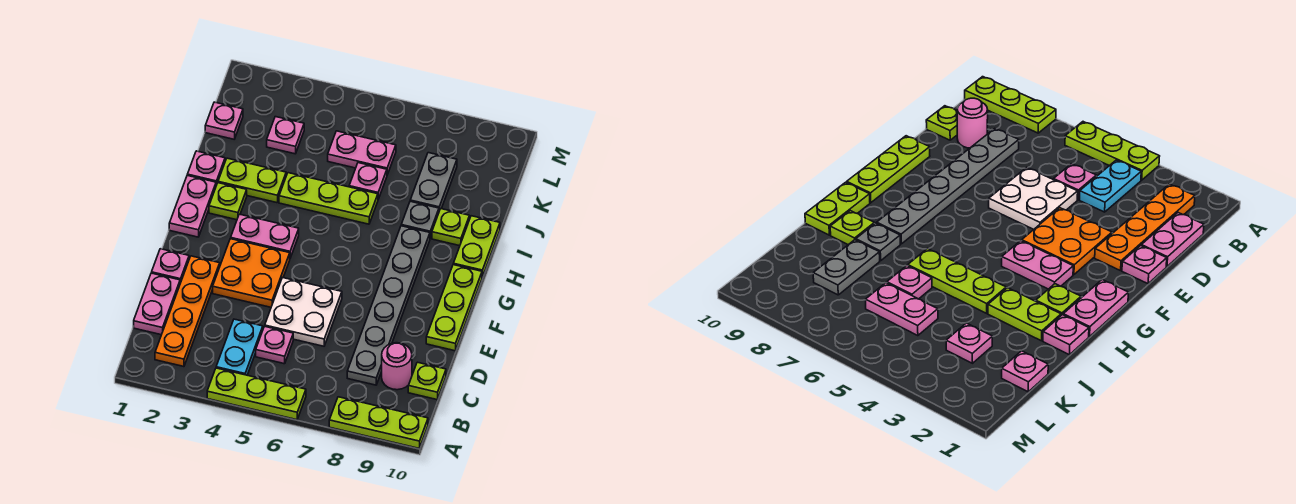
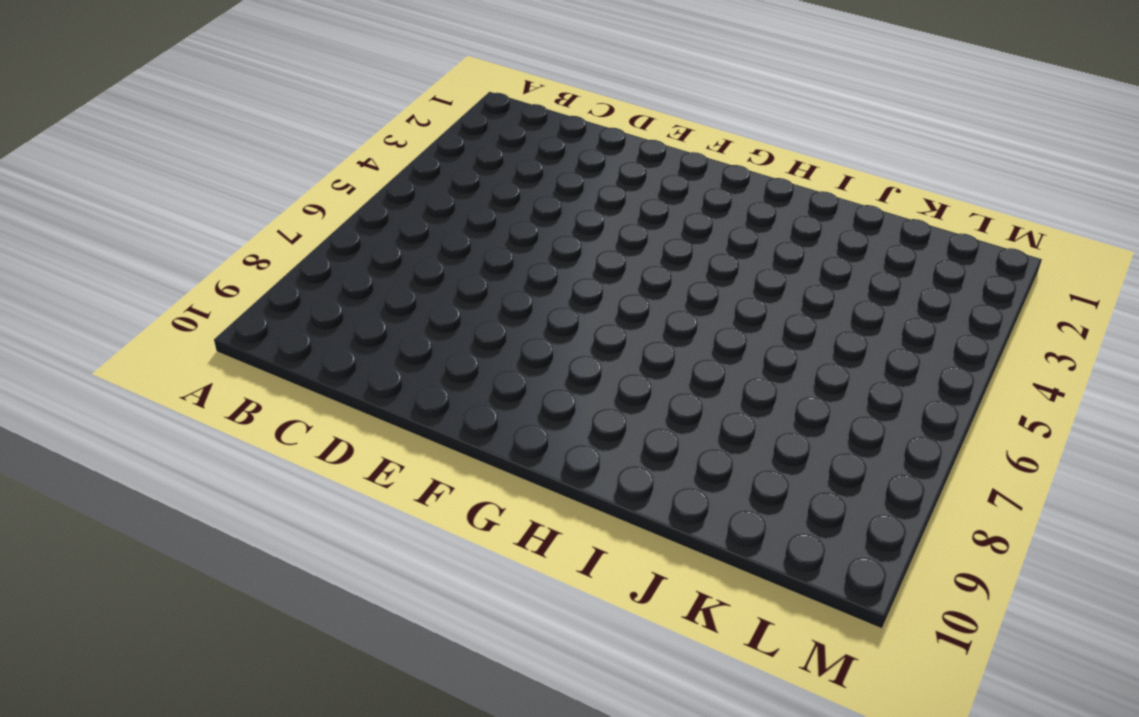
none -> lime 1x3 plate [207,368,306,420]
none -> lime 1x3 plate [329,397,428,448]
none -> orange 1x4 plate [155,256,220,367]

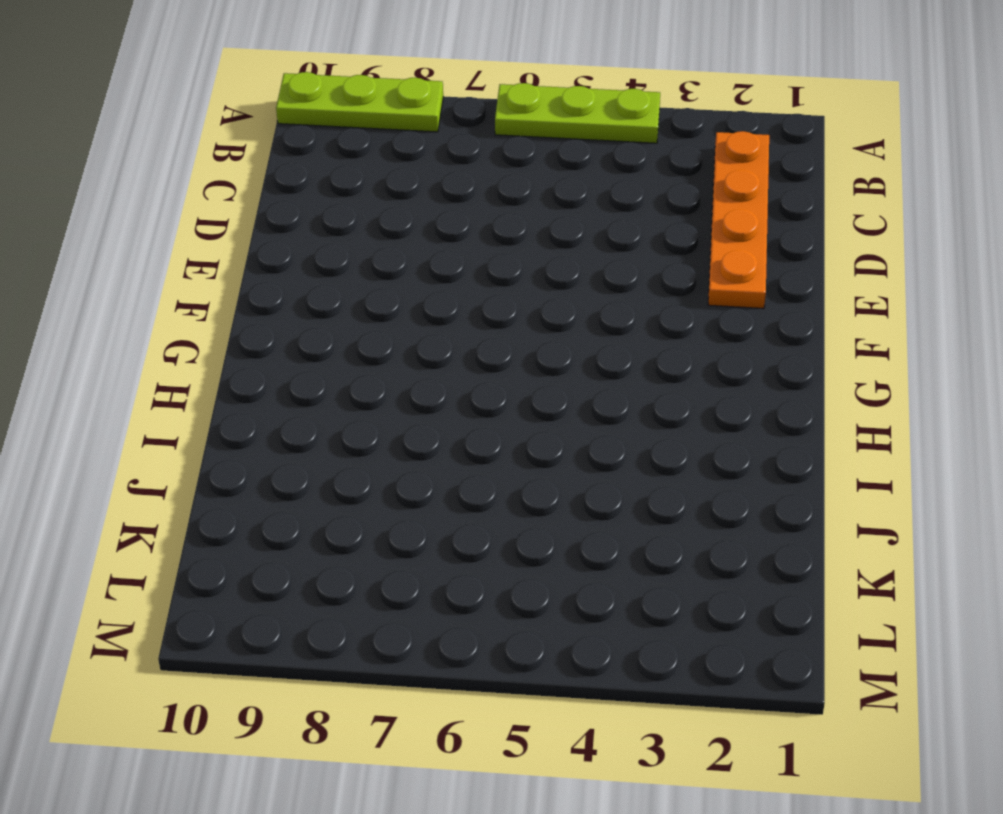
none -> cyan 1x2 plate [216,319,263,375]
none -> pink 1x2 plate [134,273,180,335]
none -> pink 1x1 plate [256,326,293,364]

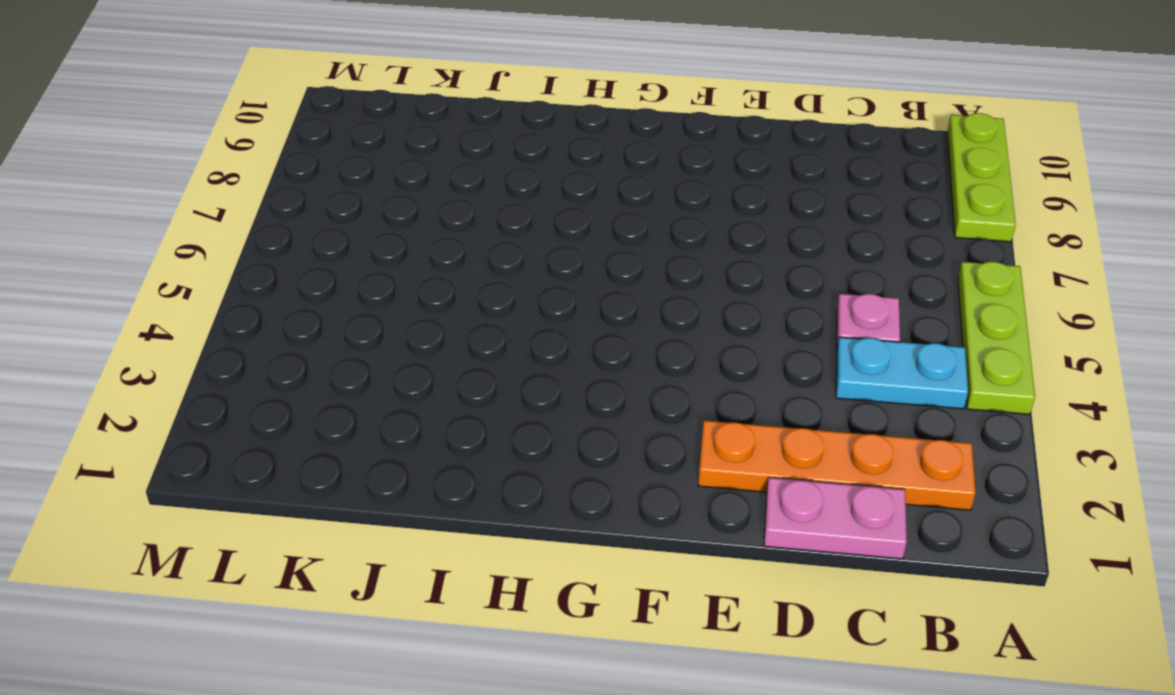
none -> grey 1x6 plate [347,226,430,385]
none -> pink 1x1 round brick [382,343,412,390]
none -> lime 1x1 plate [408,362,446,400]

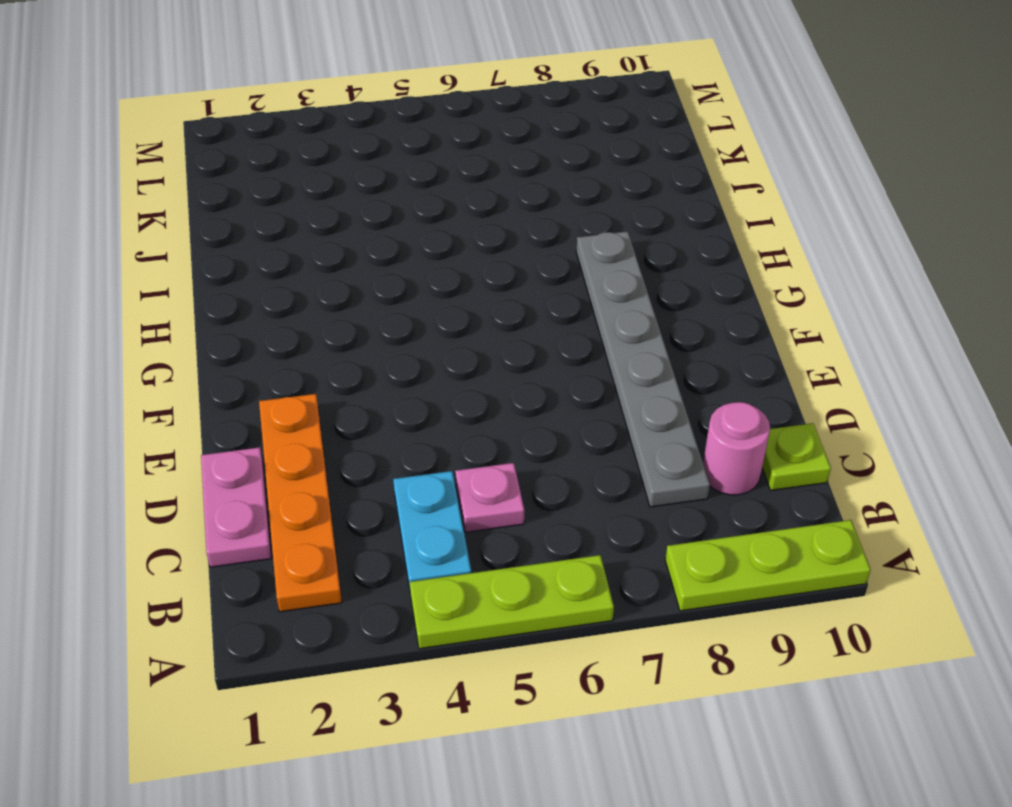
none -> white 2x2 plate [265,278,342,346]
none -> pink 1x1 plate [152,249,189,283]
none -> orange 2x2 plate [213,239,290,307]

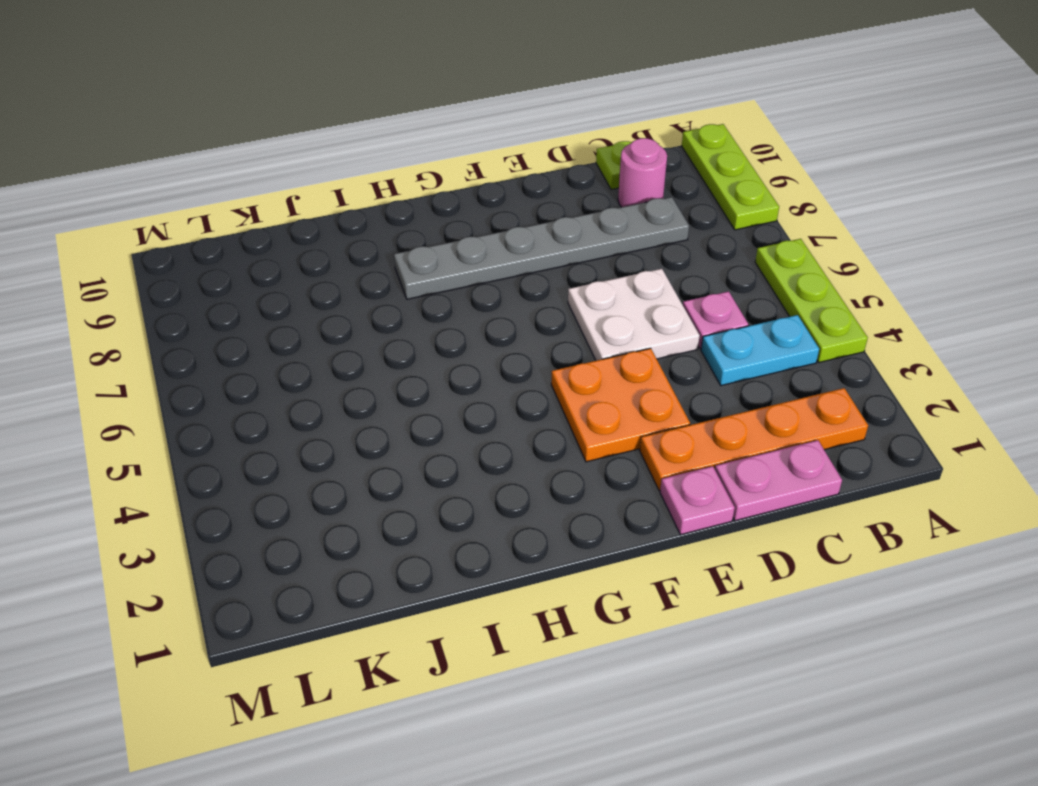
none -> lime 1x3 plate [426,265,482,351]
none -> pink 1x2 plate [169,175,216,237]
none -> pink 1x2 plate [231,214,299,258]

